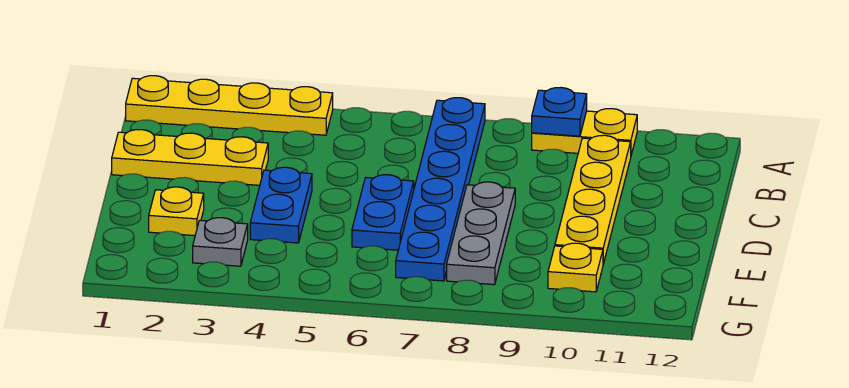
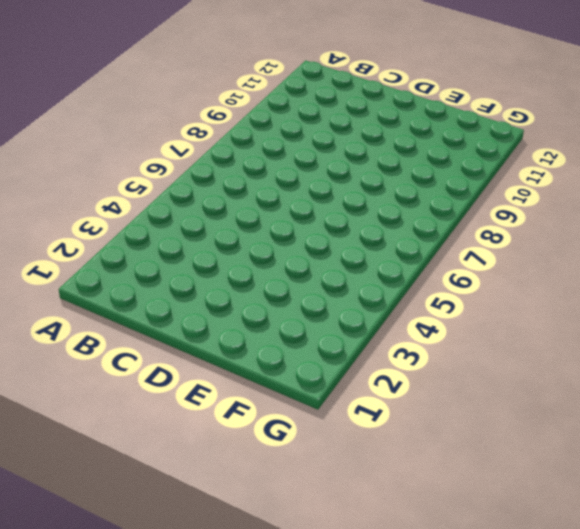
none -> yellow 1x4 plate [126,76,333,135]
none -> blue 1x6 plate [396,98,485,281]
none -> yellow 1x2 plate [532,109,637,155]

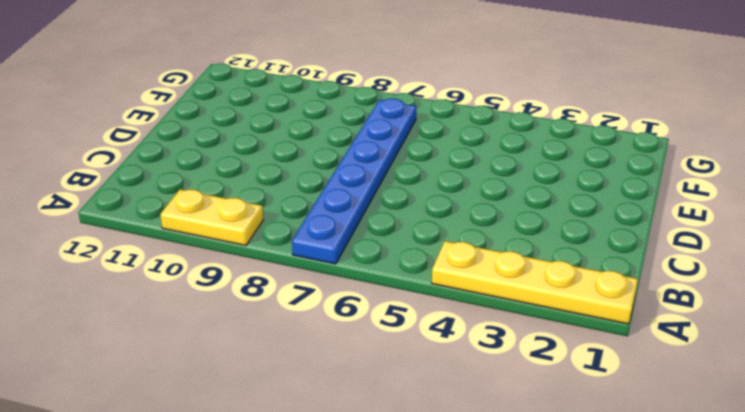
none -> yellow 1x4 plate [555,135,631,264]
none -> yellow 1x3 plate [112,130,268,185]
none -> blue 1x2 plate [250,167,312,243]

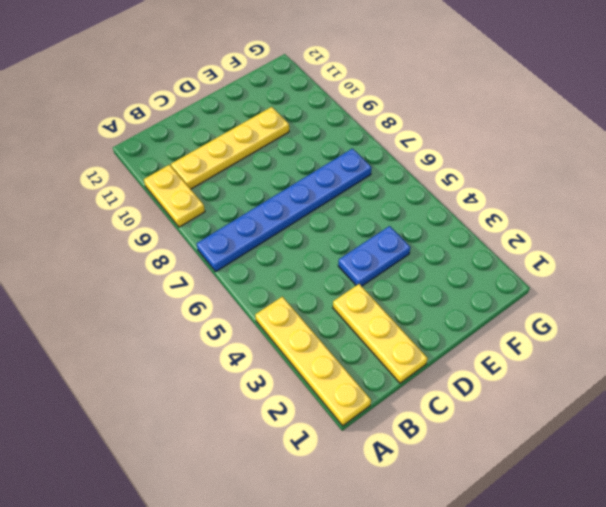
none -> blue 1x2 plate [352,175,414,250]
none -> grey 1x3 plate [447,182,515,285]
none -> yellow 1x1 plate [149,187,204,236]

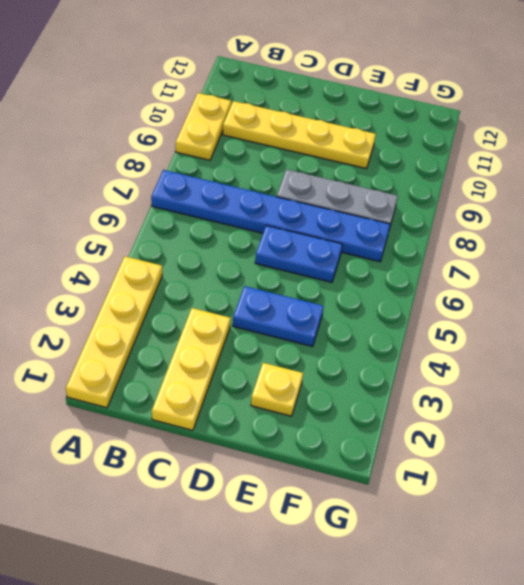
none -> grey 1x1 plate [193,218,248,266]
none -> yellow 1x1 plate [548,243,603,292]
none -> blue 1x1 plate [532,88,587,136]

